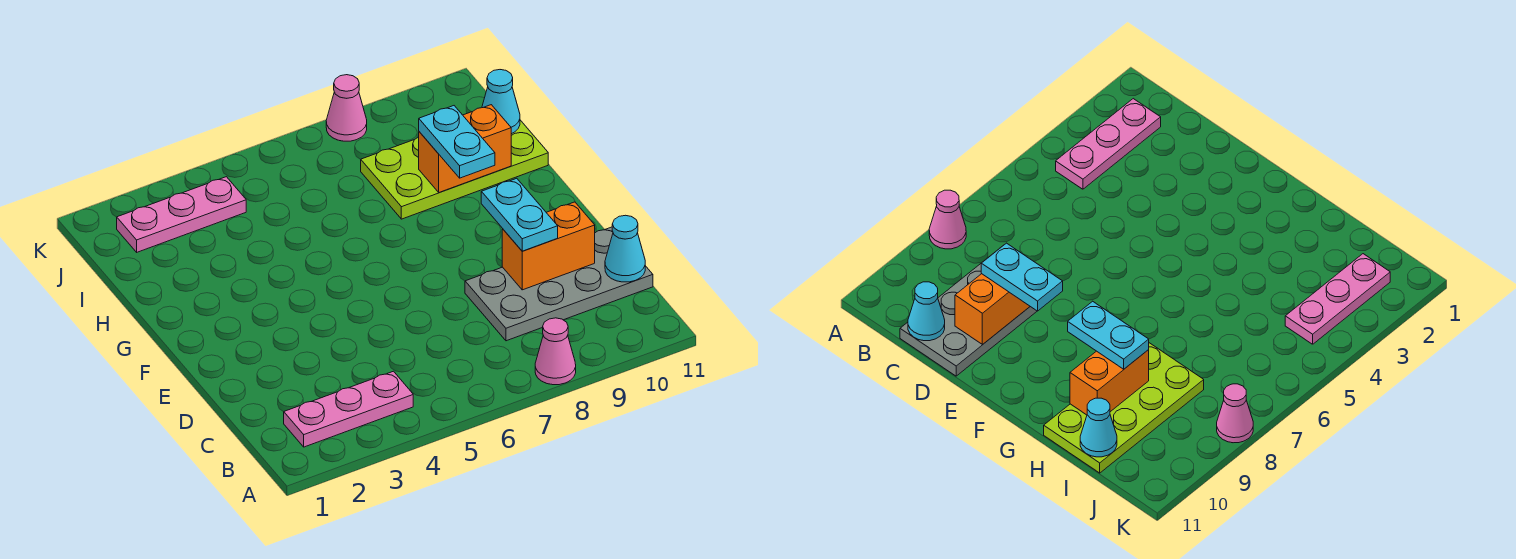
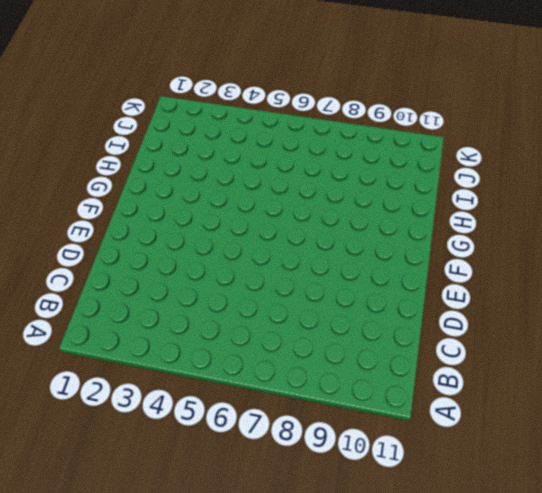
none -> pink 1x1 cone [535,318,576,385]
none -> pink 1x3 plate [284,371,413,447]
none -> grey 2x4 plate [465,227,653,341]

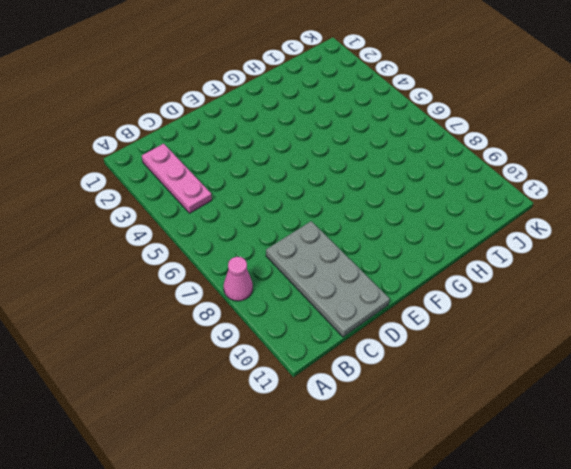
none -> lime 2x4 plate [361,120,548,219]
none -> pink 1x3 plate [117,177,246,252]
none -> pink 1x1 cone [326,75,367,141]

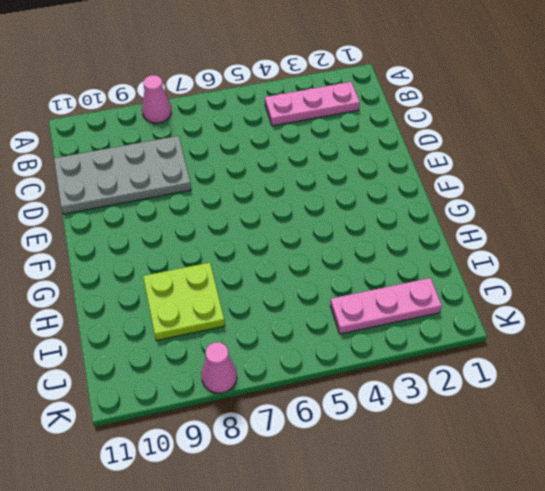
lime 2x2 plate [143,263,225,341] -> lime 2x4 plate [361,120,548,219]
none -> cyan 1x1 cone [605,215,645,282]
none -> orange 1x2 brick [502,202,595,290]
none -> orange 1x2 brick [419,105,511,193]

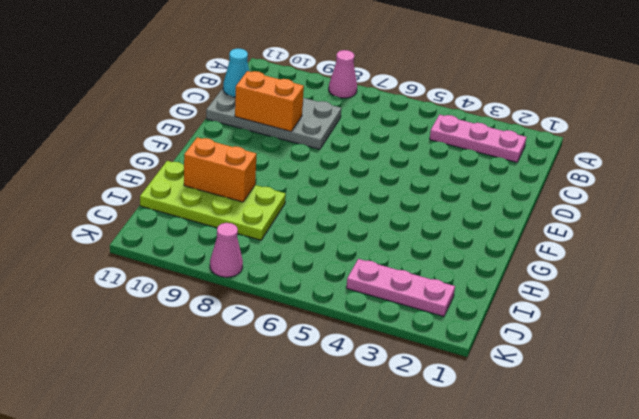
none -> cyan 1x1 cone [482,70,520,134]
none -> cyan 1x2 plate [481,178,558,251]
none -> cyan 1x2 plate [419,106,495,178]

